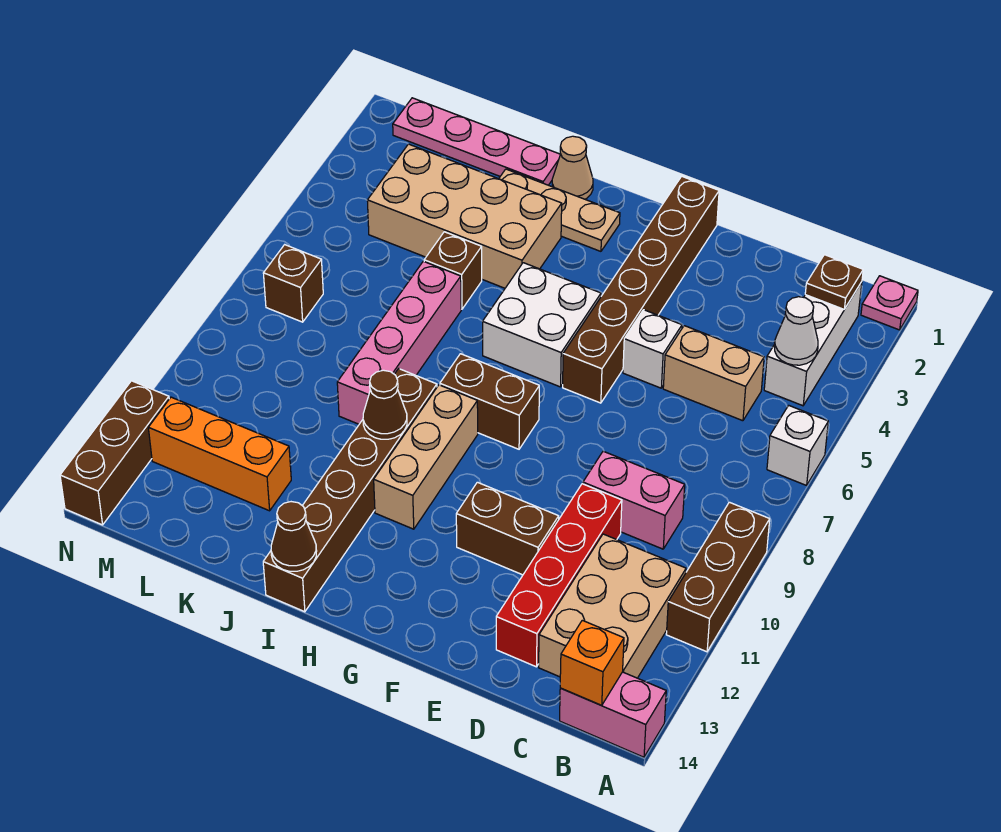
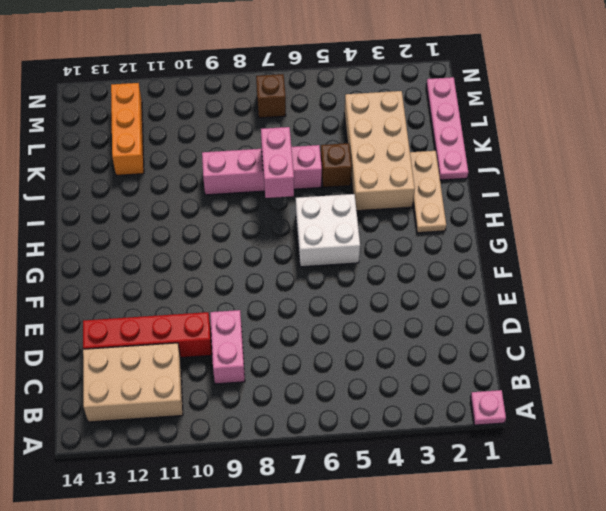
pink 1x2 brick [261,127,294,198] -> pink 1x2 brick moved to [560,672,666,757]
none -> white 1x1 brick [767,405,828,485]
none -> brown 1x3 brick [666,502,770,652]
none -> white 1x3 brick [764,282,862,406]
none -> tan 1x2 brick [663,326,764,421]

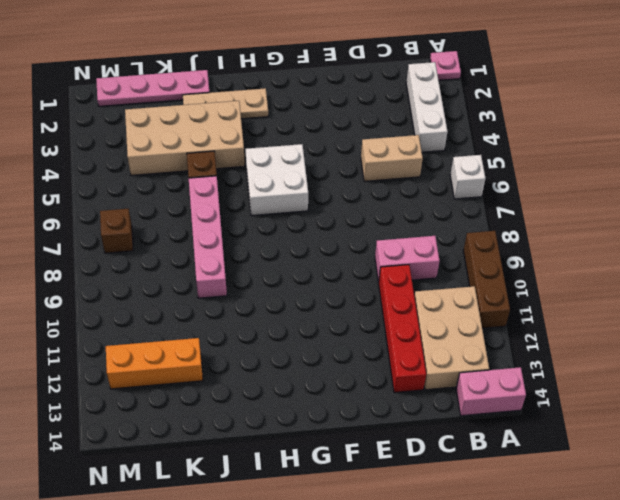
none -> white 1x1 brick [623,310,682,388]
none -> brown 1x2 brick [456,482,559,575]
none -> brown 1x6 brick [563,176,719,403]
none -> brown 1x2 brick [440,354,539,449]

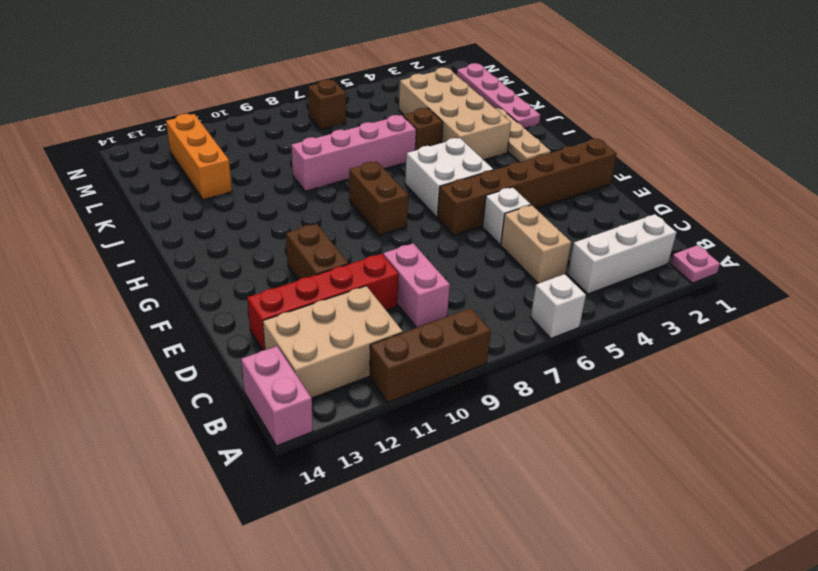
none -> tan 1x3 brick [374,385,478,529]
none -> tan 1x1 cone [552,136,593,199]
none -> brown 1x6 brick [263,369,437,612]
none -> brown 1x3 brick [60,381,169,525]

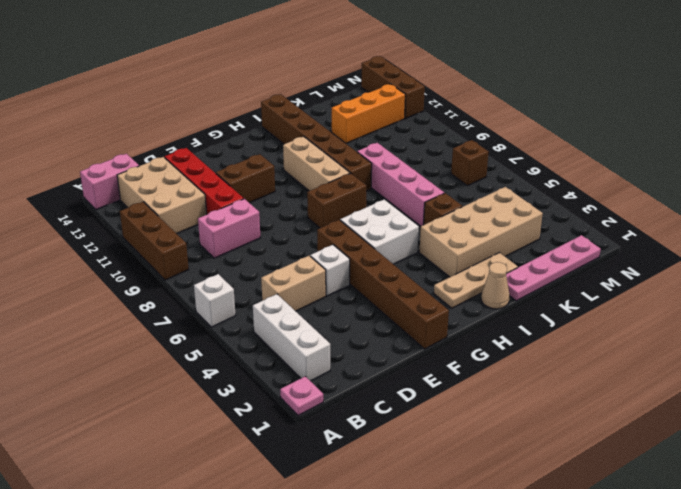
none -> brown 1x1 plate [805,255,863,309]
none -> white 1x1 cone [774,297,818,365]
none -> orange 1x1 brick [560,620,624,705]
none -> brown 1x1 cone [363,370,407,439]

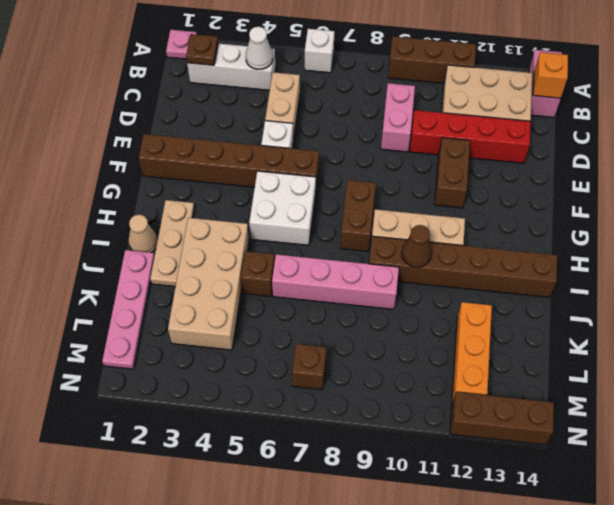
none -> brown 1x1 cone [271,502,317,571]

